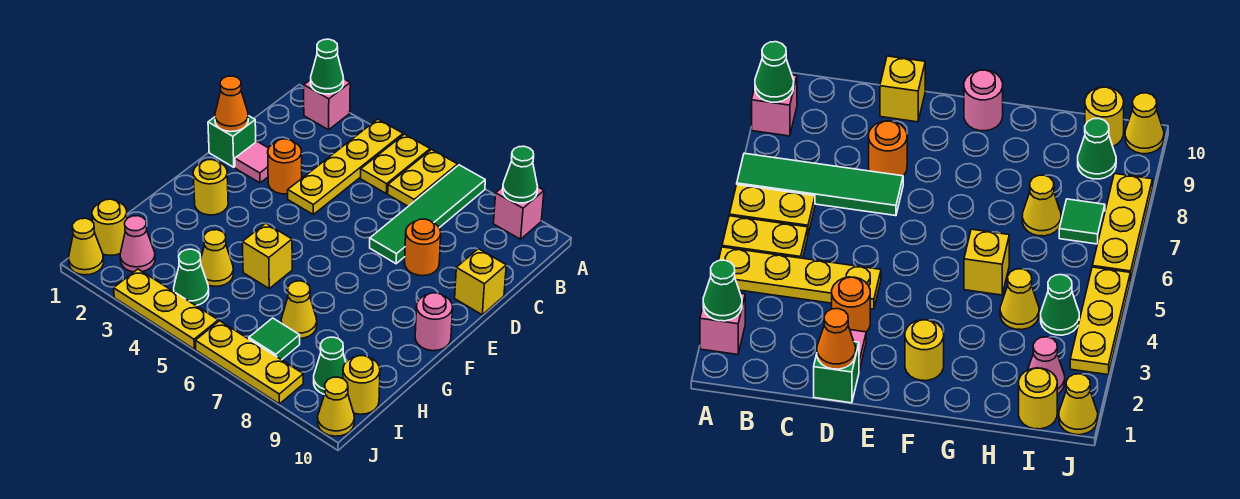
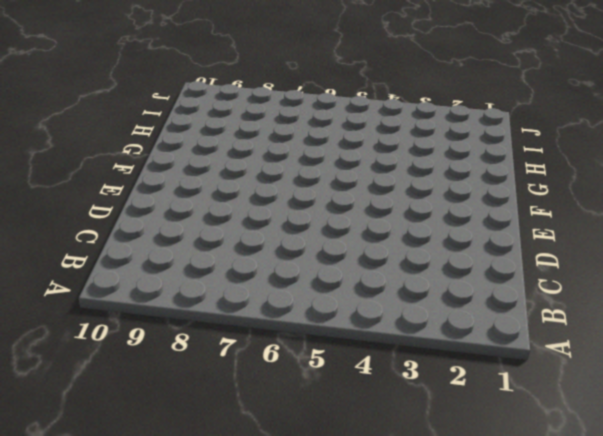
none -> pink 1x1 brick [304,79,350,130]
none -> yellow 1x4 plate [288,119,403,214]
none -> yellow 1x2 plate [361,134,430,193]

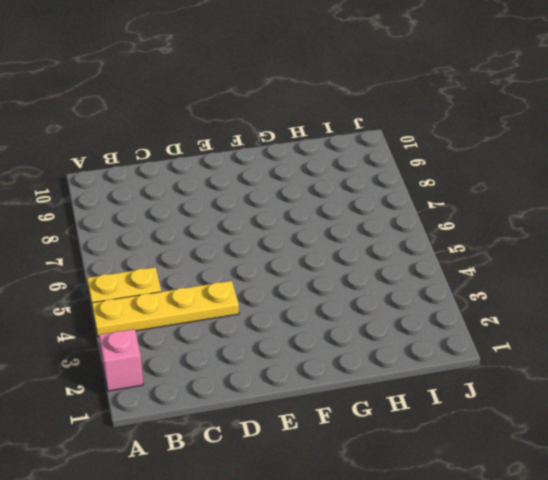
none -> yellow 1x2 plate [388,149,458,206]
none -> green 1x4 tile [370,165,485,264]
none -> pink 1x1 brick [494,187,544,239]

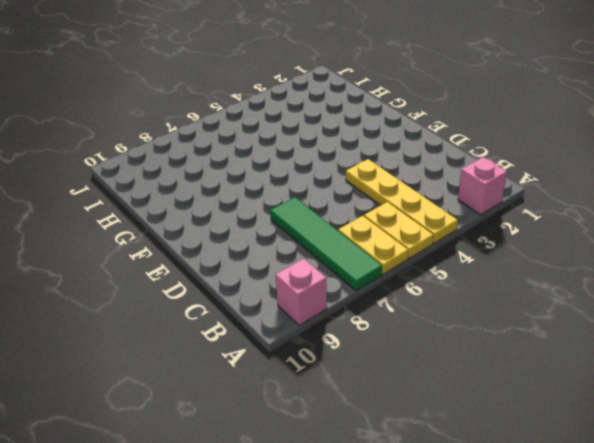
none -> green 1x1 brick [208,116,256,167]
none -> pink 1x1 tile [235,142,269,183]
none -> orange 1x1 round brick [268,139,302,194]

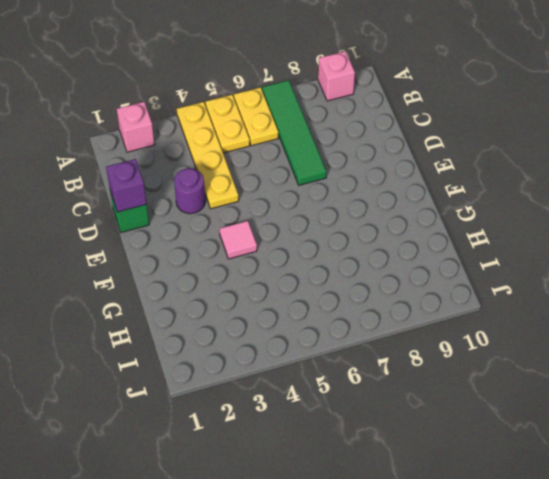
purple 1x1 brick [106,159,146,212] -> orange 1x1 cone [215,76,248,132]
purple 1x1 round brick [174,168,205,214] -> orange 1x1 round brick [268,139,302,194]
pink 1x1 tile [219,221,257,259] -> pink 1x1 tile moved to [235,142,269,183]
none -> orange 1x1 round brick [405,219,441,276]
none -> yellow 1x1 brick [455,249,506,315]
none -> yellow 1x1 round brick [193,160,228,215]

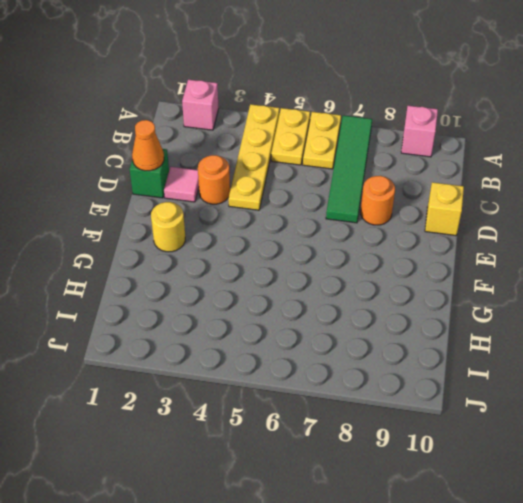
none -> pink 1x1 round brick [415,293,453,351]
none -> yellow 1x1 brick [242,223,292,288]
none -> yellow 1x1 cone [201,230,233,286]

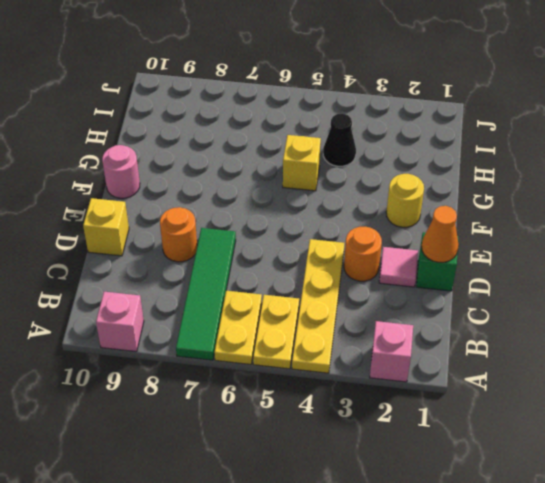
black 1x1 cone [323,114,356,166] -> yellow 1x1 cone [201,230,233,286]
none -> yellow 1x1 cone [281,281,317,338]
none -> yellow 1x1 round brick [92,199,127,255]
none -> pink 1x1 cone [120,216,155,272]

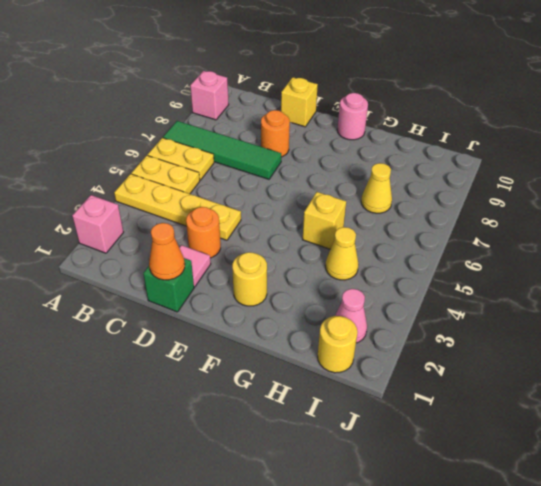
none -> green 1x1 cone [174,249,209,306]
none -> green 1x1 tile [249,318,300,360]
none -> green 1x1 cone [314,337,346,394]

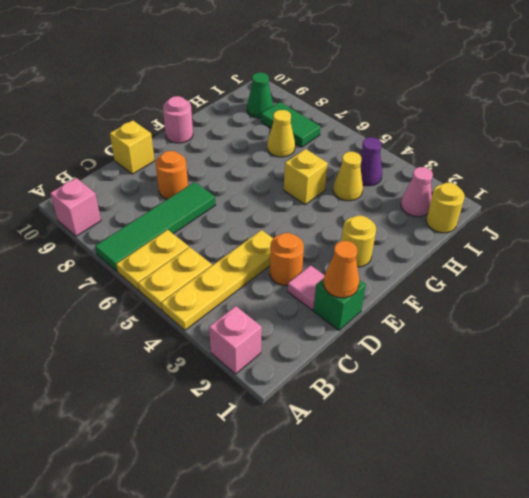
purple 1x1 cone [360,137,382,186] -> green 1x1 cone [174,249,209,306]
green 1x2 tile [261,102,321,147] -> green 1x1 tile [249,318,300,360]
none -> yellow 1x1 round brick [343,356,380,414]
none -> yellow 1x1 cone [69,218,104,275]
none -> yellow 1x3 plate [114,269,218,349]

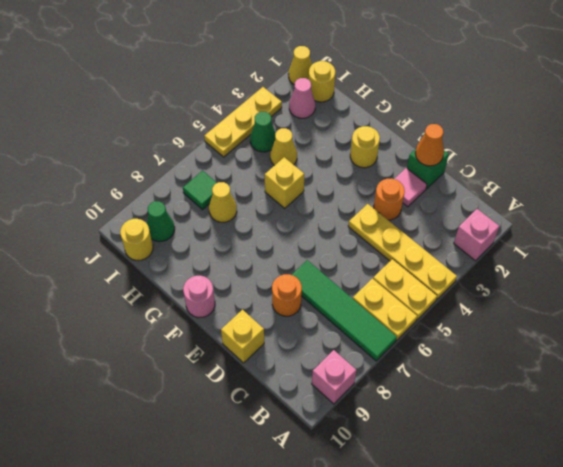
none -> yellow 1x3 plate [195,321,303,404]
none -> yellow 1x1 cone [318,377,354,436]
none -> green 1x1 cone [311,39,344,94]

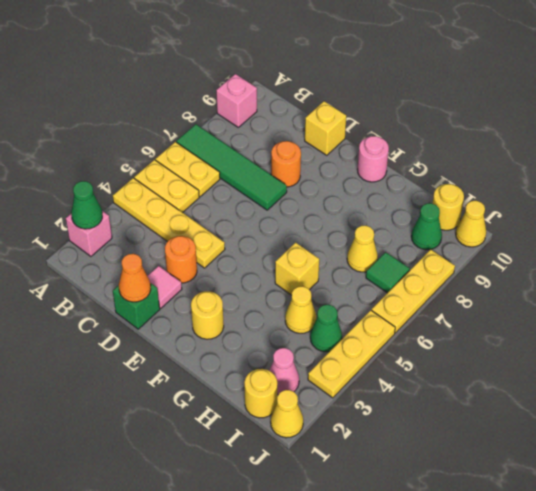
none -> green 1x1 cone [503,146,538,203]

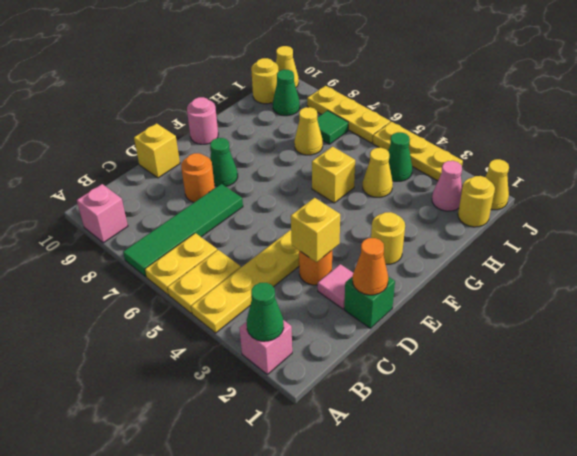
yellow 1x1 brick [291,198,340,262] -> none
green 1x1 cone [210,138,238,186] -> green 1x1 cone moved to [503,146,538,203]

